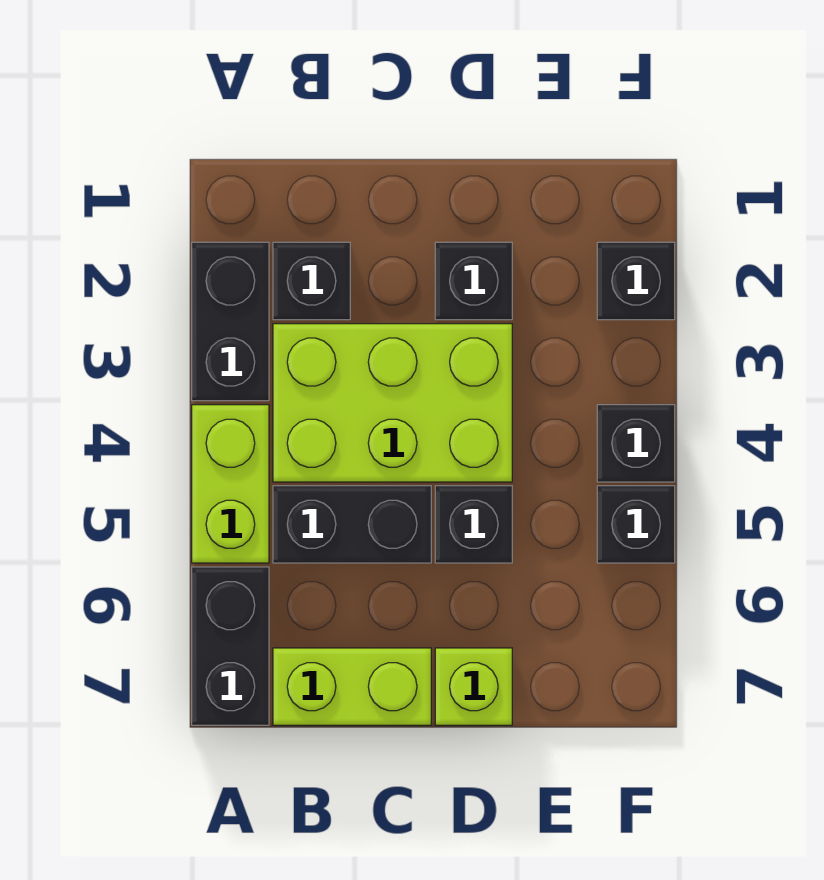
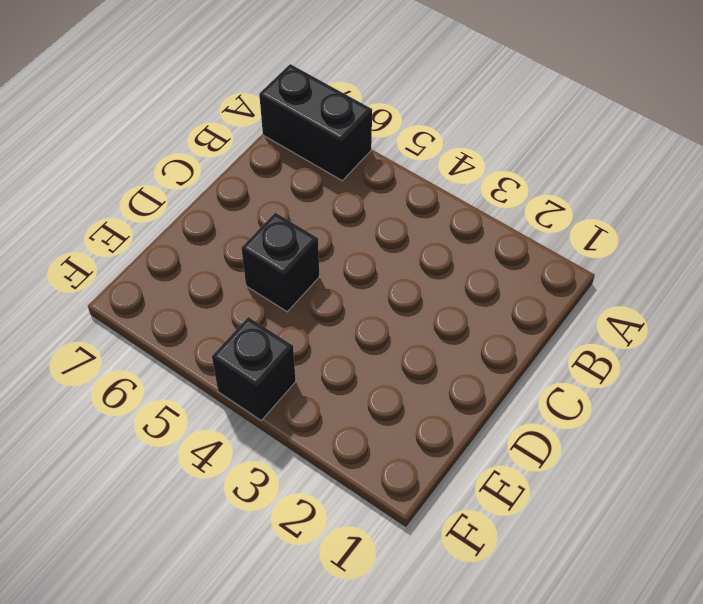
none -> black 1x2 brick [192,242,269,401]
none -> lime 1x2 brick [192,405,269,563]
none -> black 1x1 brick [273,242,350,320]

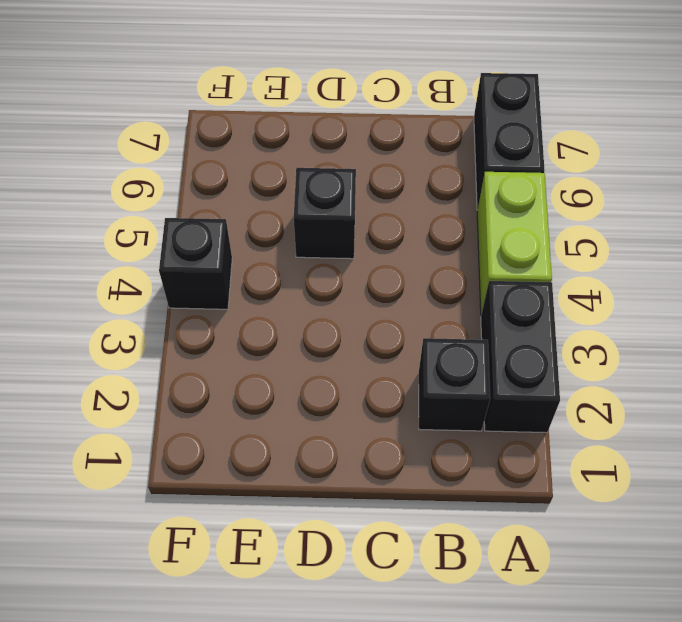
none -> lime 2x3 brick [273,324,512,482]
none -> black 1x2 brick [273,486,431,563]
none -> lime 1x2 brick [273,648,431,725]

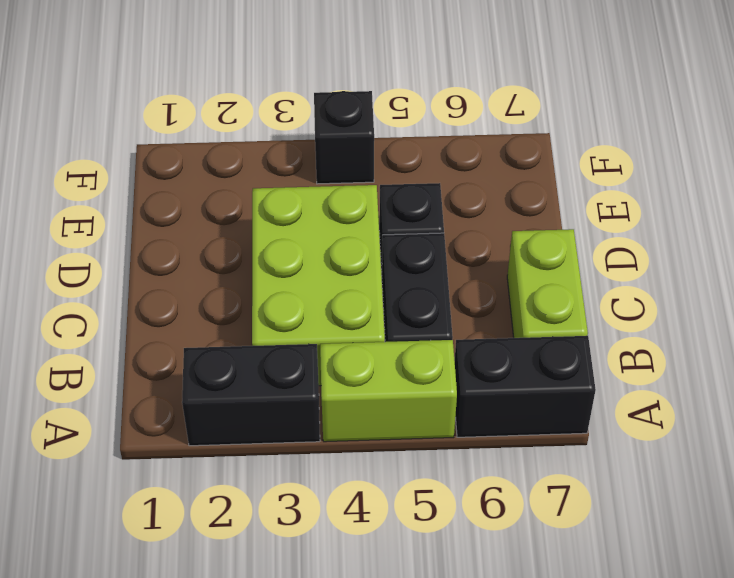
none -> black 1x1 brick [273,242,350,320]
none -> black 1x1 brick [435,242,512,320]
none -> lime 1x1 brick [435,648,512,725]

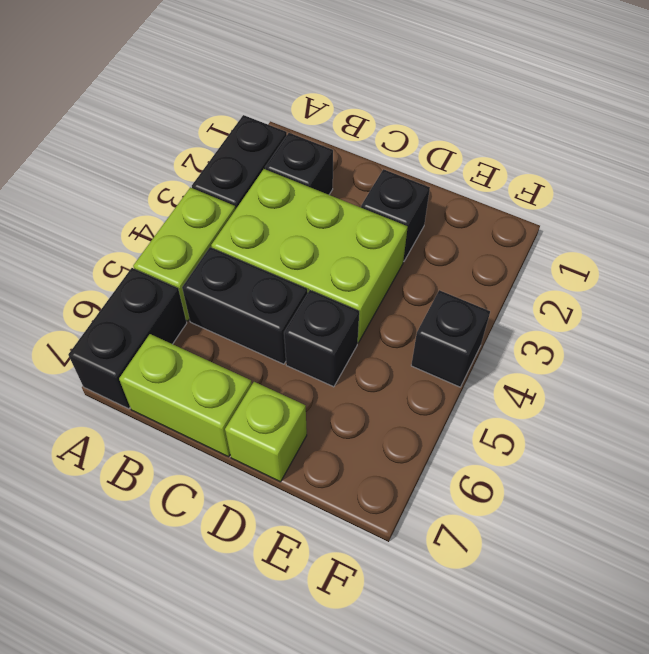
none -> black 1x1 brick [597,242,675,320]
none -> black 1x1 brick [597,486,675,563]

